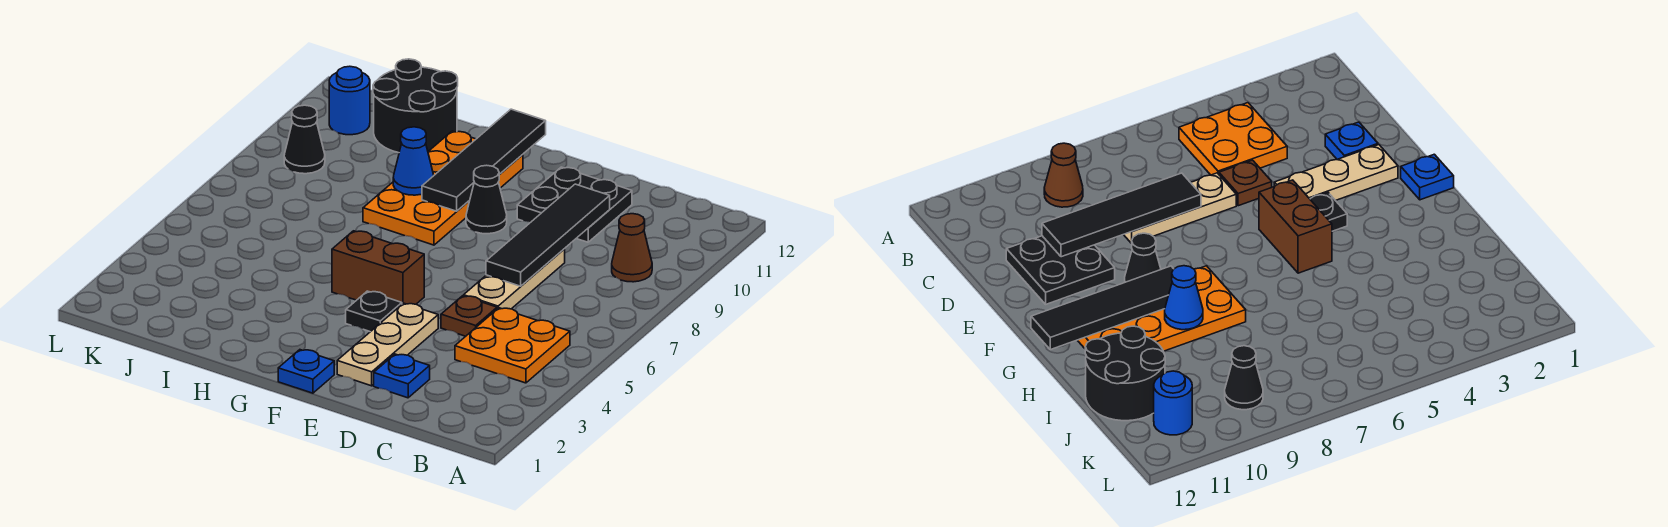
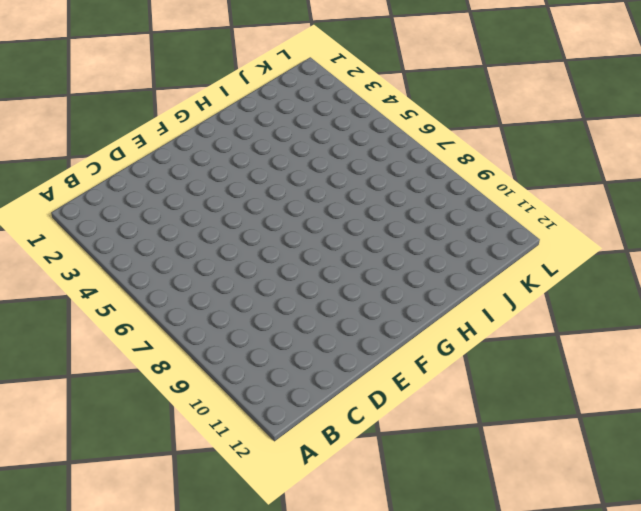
none -> orange 2x2 plate [455,308,570,383]
none -> brown 1x1 cone [612,214,652,282]
none -> blue 1x1 plate [374,354,430,398]

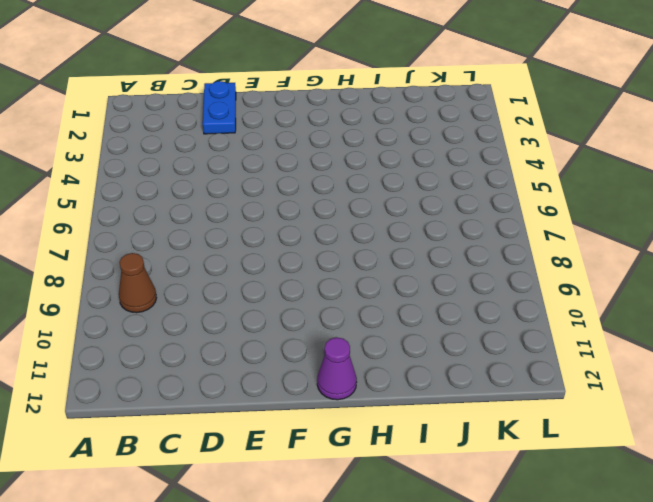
blue 1x2 plate [203,81,236,134] -> blue 1x1 plate [374,354,430,398]
purple 1x1 cone [317,337,357,400] -> none
none -> orange 2x2 plate [455,308,570,383]
none -> brown 1x1 plate [441,296,497,336]
none -> tan 1x3 plate [464,249,565,309]

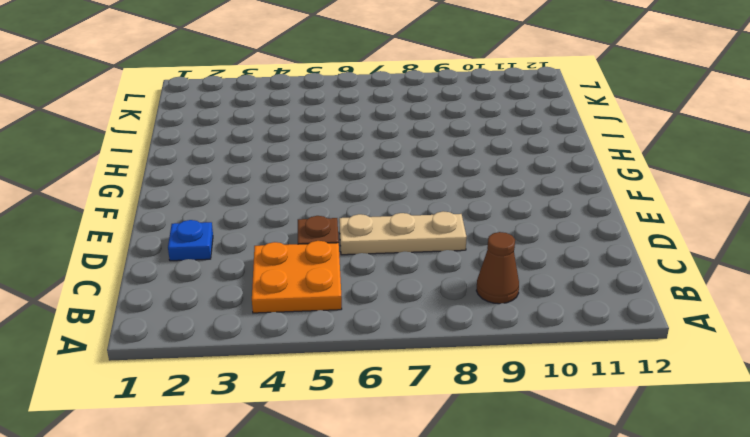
none -> black 2x2 plate [517,167,632,242]
none -> tan 1x3 plate [337,303,438,386]
none -> blue 1x1 plate [278,350,334,393]

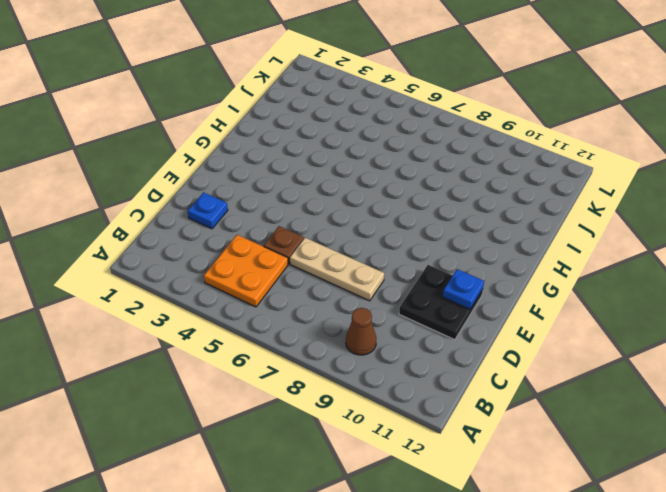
blue 1x1 plate [443,269,484,309] -> blue 1x1 plate moved to [278,350,334,393]
none -> tan 1x3 plate [337,303,438,386]
none -> black 1x1 plate [346,291,402,332]
none -> brown 1x2 brick [332,231,424,304]

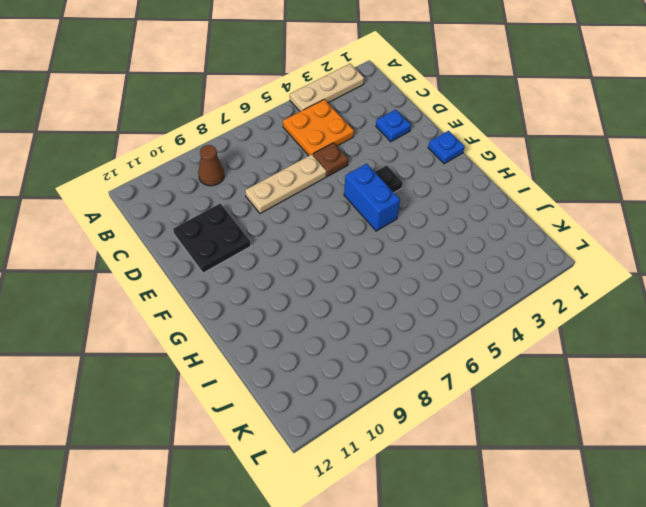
tan 1x3 plate [290,64,364,111] -> tan 1x3 plate moved to [337,303,438,386]
blue 1x2 brick [344,164,400,231] -> brown 1x2 brick [332,231,424,304]
none -> black 1x1 cone [466,165,507,234]
none -> orange 2x4 plate [363,131,523,245]
none -> black 2x2 round brick [373,59,458,153]

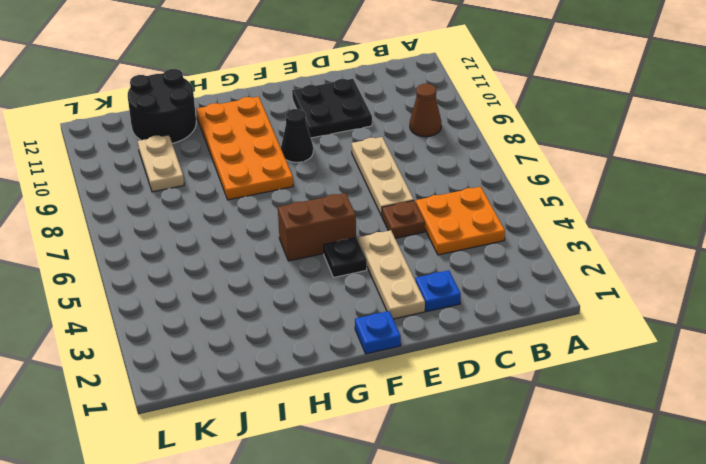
tan 1x2 plate [138,135,184,192] -> none
none -> black 1x1 cone [284,105,325,174]
none -> blue 1x1 round brick [329,66,370,135]
none -> black 1x4 tile [486,184,610,286]

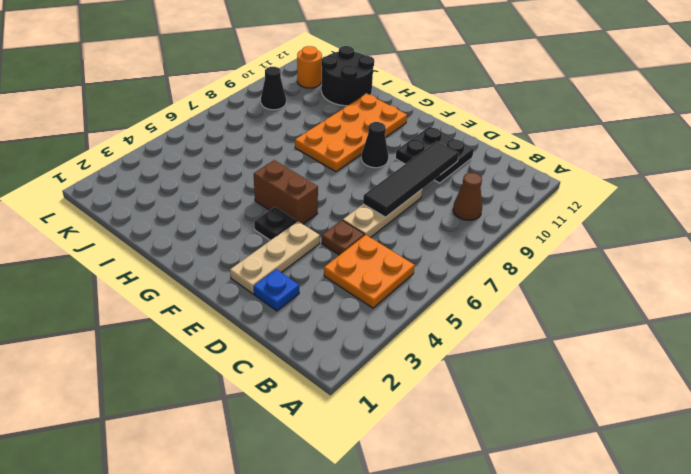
orange 1x1 round brick [297,46,322,88] -> blue 1x1 round brick [329,66,370,135]
none -> blue 1x1 plate [278,350,334,393]
none -> black 1x4 tile [422,109,546,211]
none -> blue 1x1 cone [393,127,434,195]

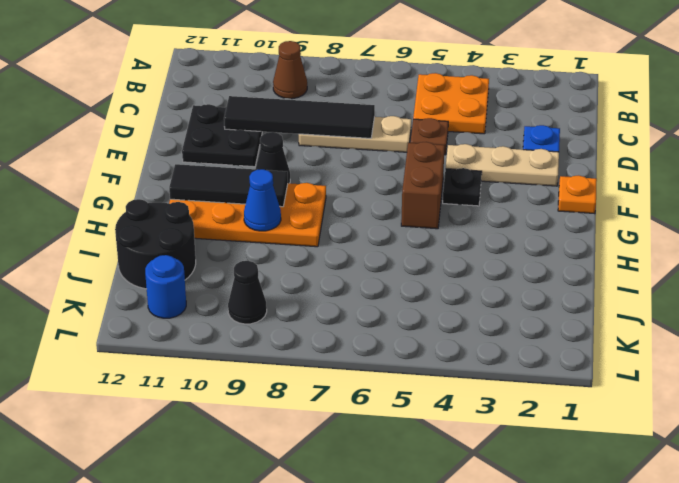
orange 1x1 plate [558,175,597,214] -> blue 1x1 plate [278,350,334,393]
black 1x3 tile [169,164,288,207] -> black 1x4 tile [422,109,546,211]

